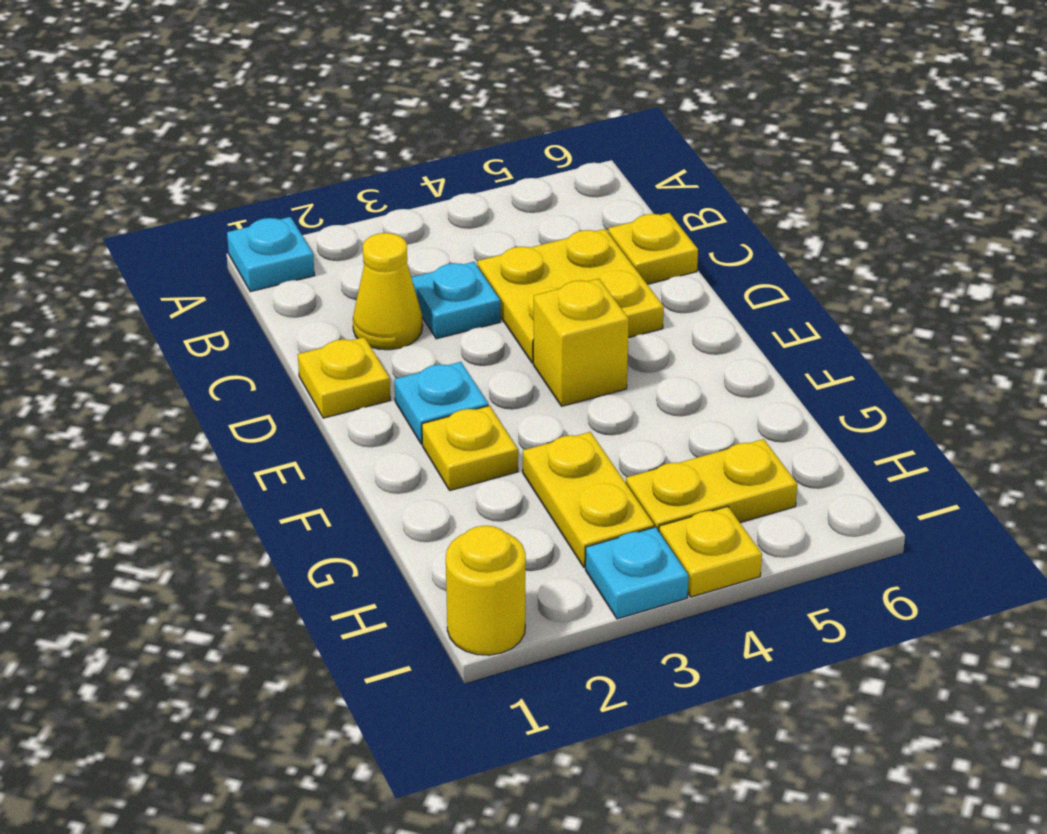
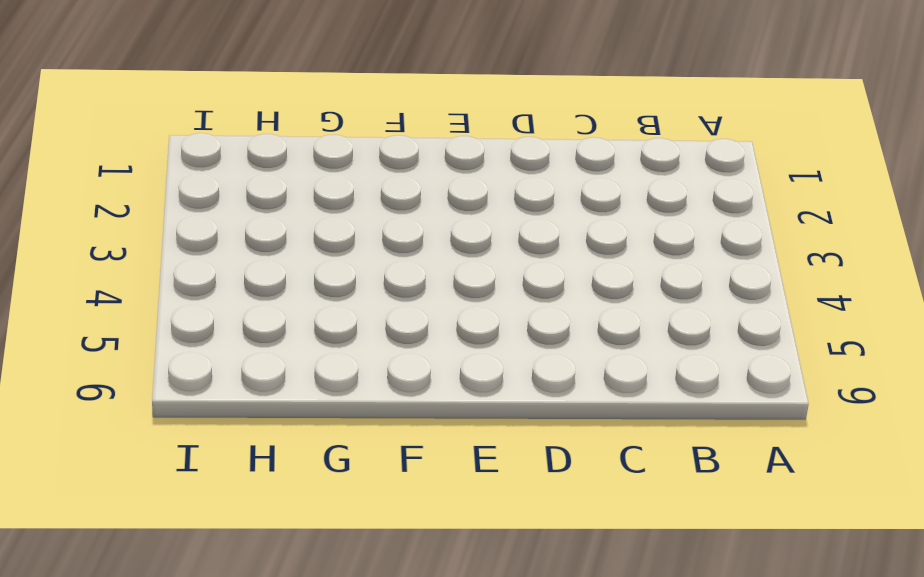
none -> cyan 1x1 plate [227,217,315,292]
none -> yellow 1x1 cone [353,233,423,350]
none -> cyan 1x1 plate [411,262,500,339]

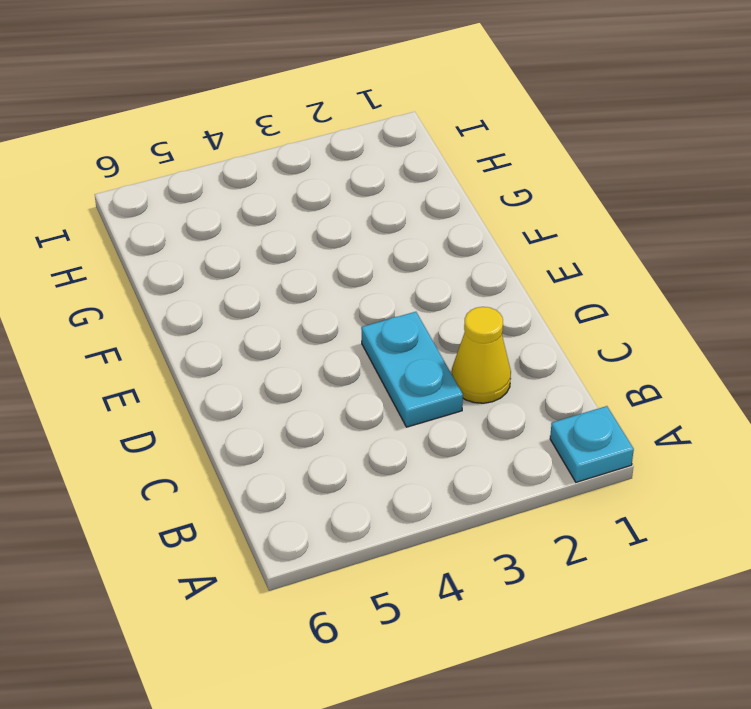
cyan 1x2 plate [361,312,463,427] -> cyan 1x1 plate [411,262,500,339]
none -> yellow 2x2 plate [477,229,664,363]
none -> yellow 1x1 plate [608,213,698,284]
none -> yellow 1x1 plate [298,337,390,418]

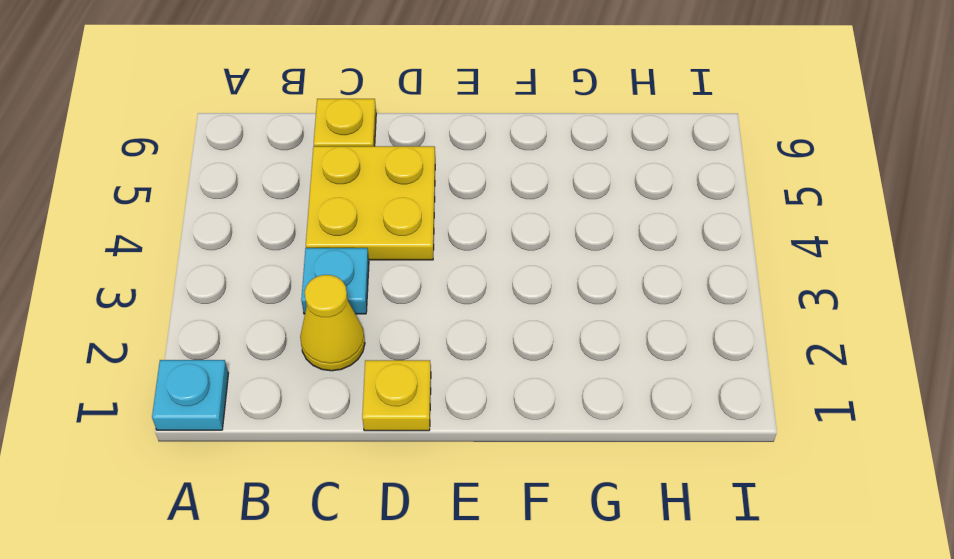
none -> cyan 1x1 plate [394,362,488,444]
none -> yellow 1x1 brick [533,279,629,406]
none -> yellow 1x1 plate [422,406,518,490]

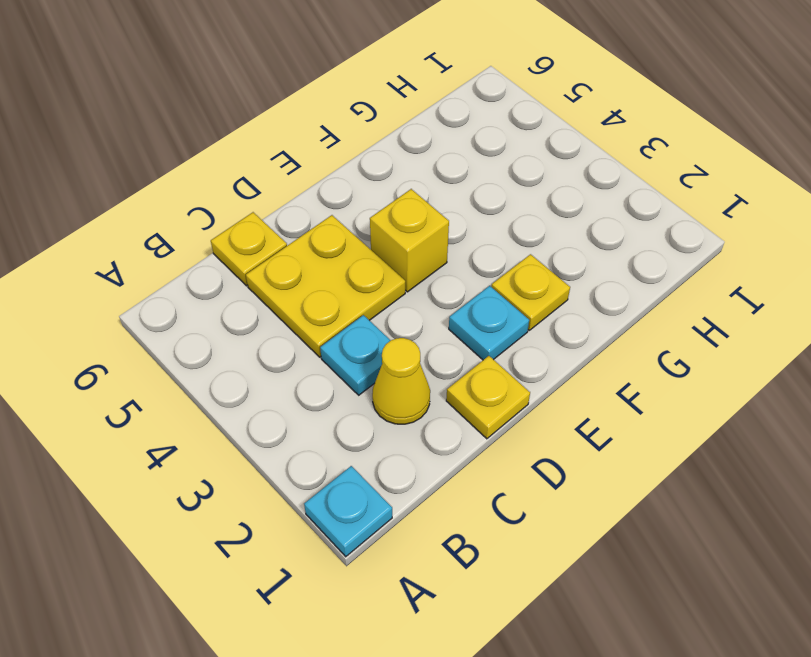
none -> yellow 1x2 plate [523,432,654,567]
none -> yellow 1x2 plate [626,439,797,531]
none -> yellow 1x1 round brick [446,526,526,655]

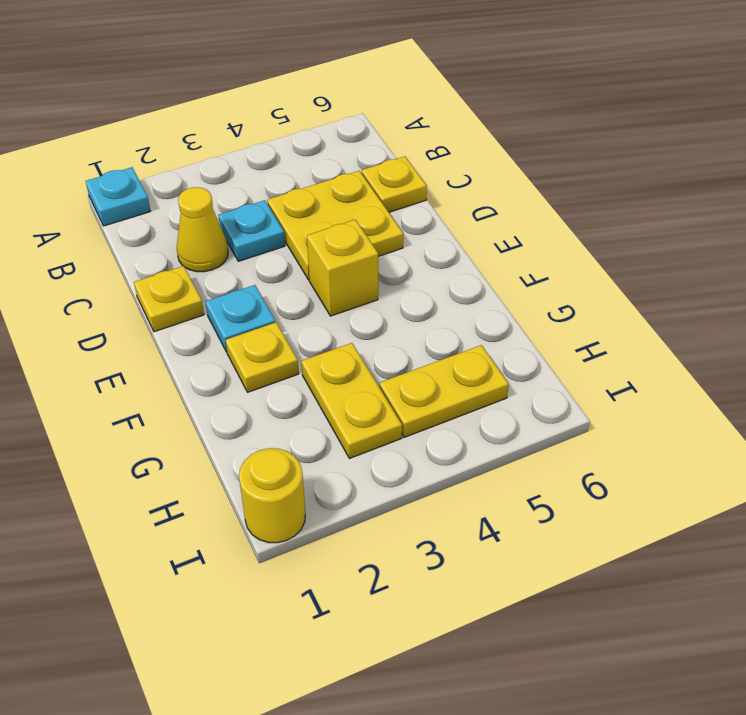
none -> cyan 1x1 plate [585,527,689,619]
none -> yellow 1x1 plate [659,506,762,597]

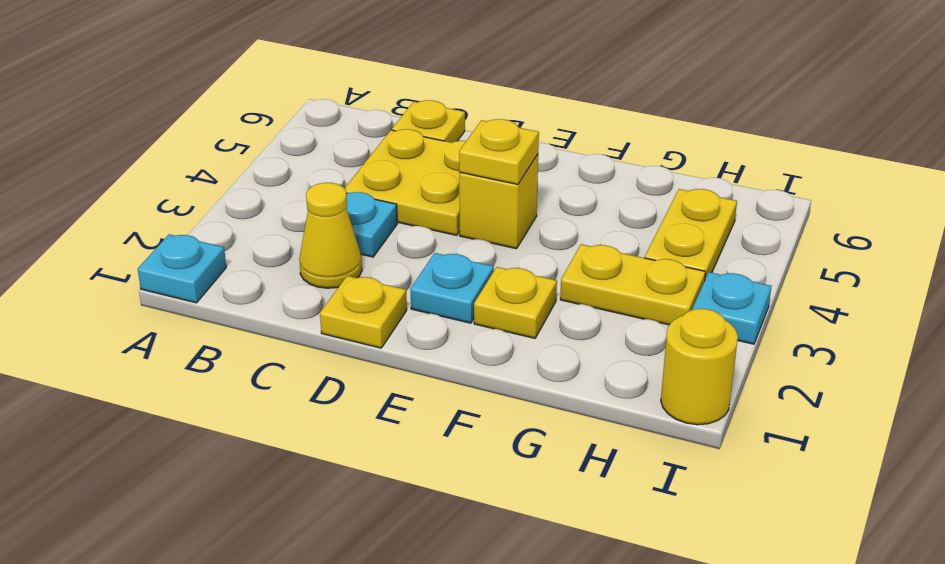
yellow 1x1 plate [459,119,539,185] -> yellow 1x1 plate moved to [659,506,762,597]

